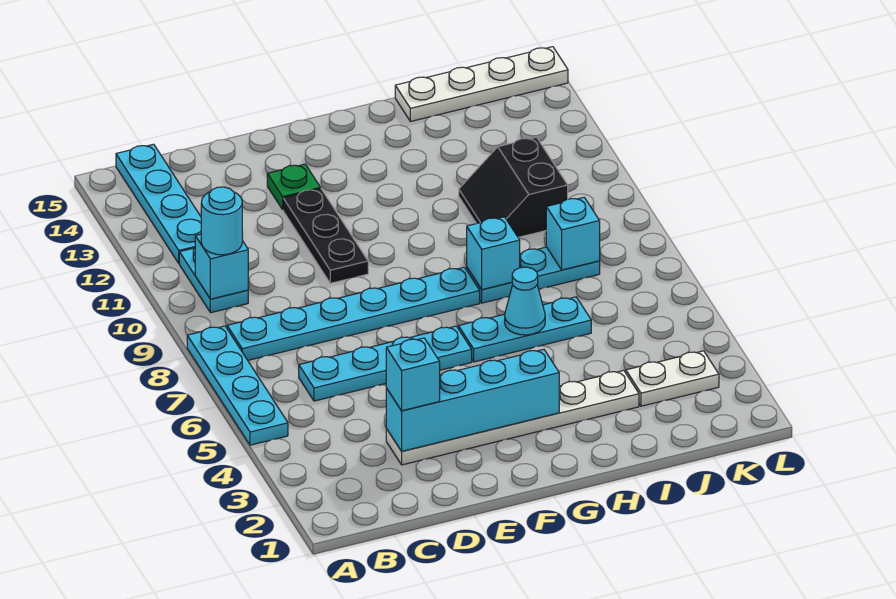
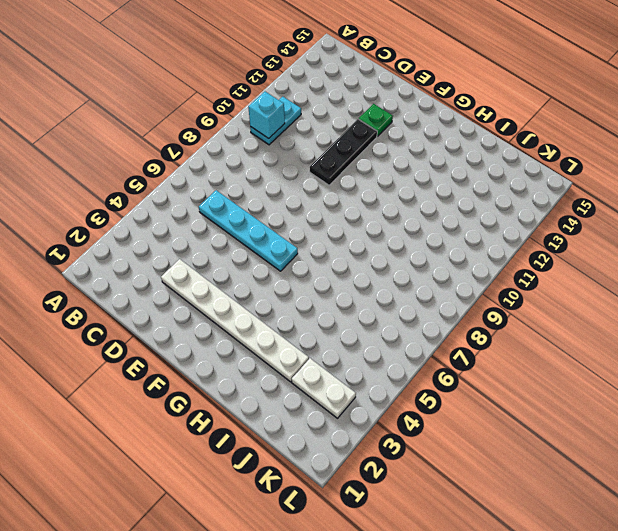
none -> cyan 1x4 plate [187,326,288,445]
none -> cyan 1x6 plate [227,267,480,360]
none -> cyan 1x4 plate [116,144,201,263]

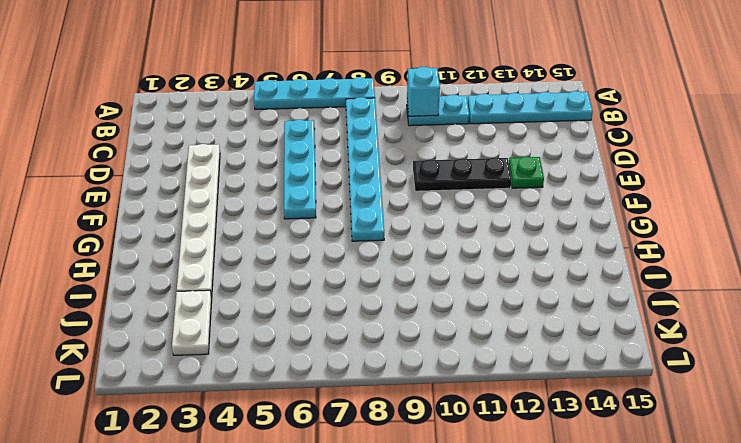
none -> cyan 1x3 plate [458,297,591,362]
none -> cyan 1x3 plate [467,247,600,303]
none -> black 2x2 slope [459,137,568,237]

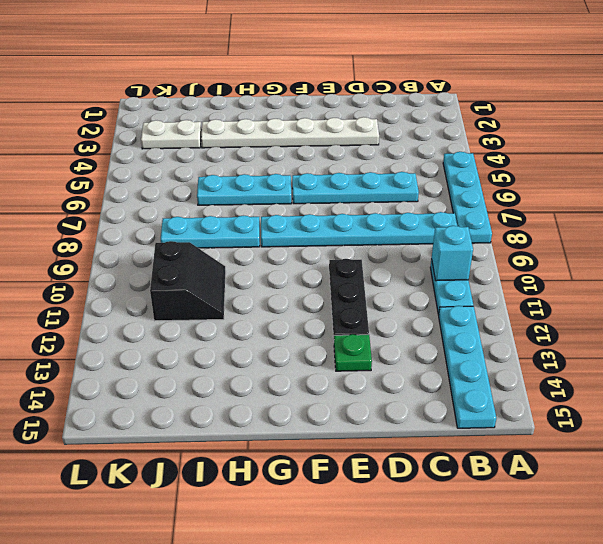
none -> white 1x4 plate [395,47,568,122]
none -> cyan 1x4 brick [386,349,559,451]
none -> cyan 1x1 cone [505,267,545,335]

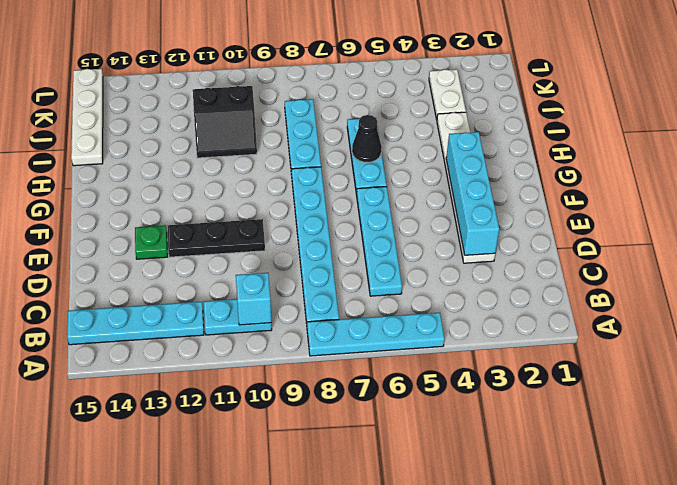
black 1x1 cone [352,115,382,163] -> cyan 1x1 cone [505,267,545,335]
none -> cyan 1x1 brick [467,217,520,289]
none -> cyan 1x1 brick [546,197,600,270]
none -> cyan 1x1 round brick [201,187,242,255]

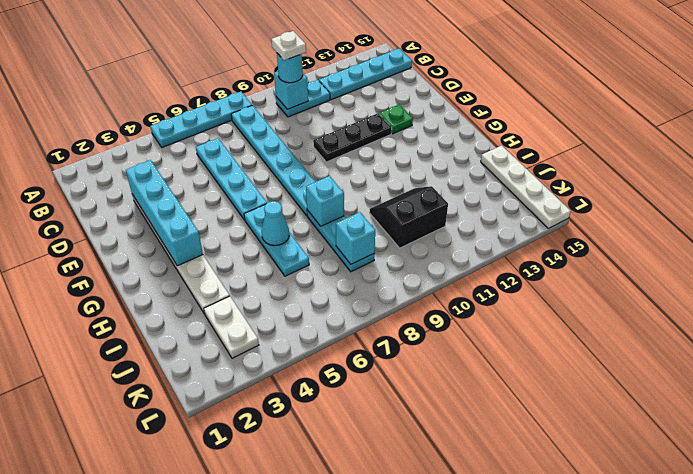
white 1x1 plate [271,31,306,60] -> none
none -> cyan 1x1 brick [386,338,440,411]

